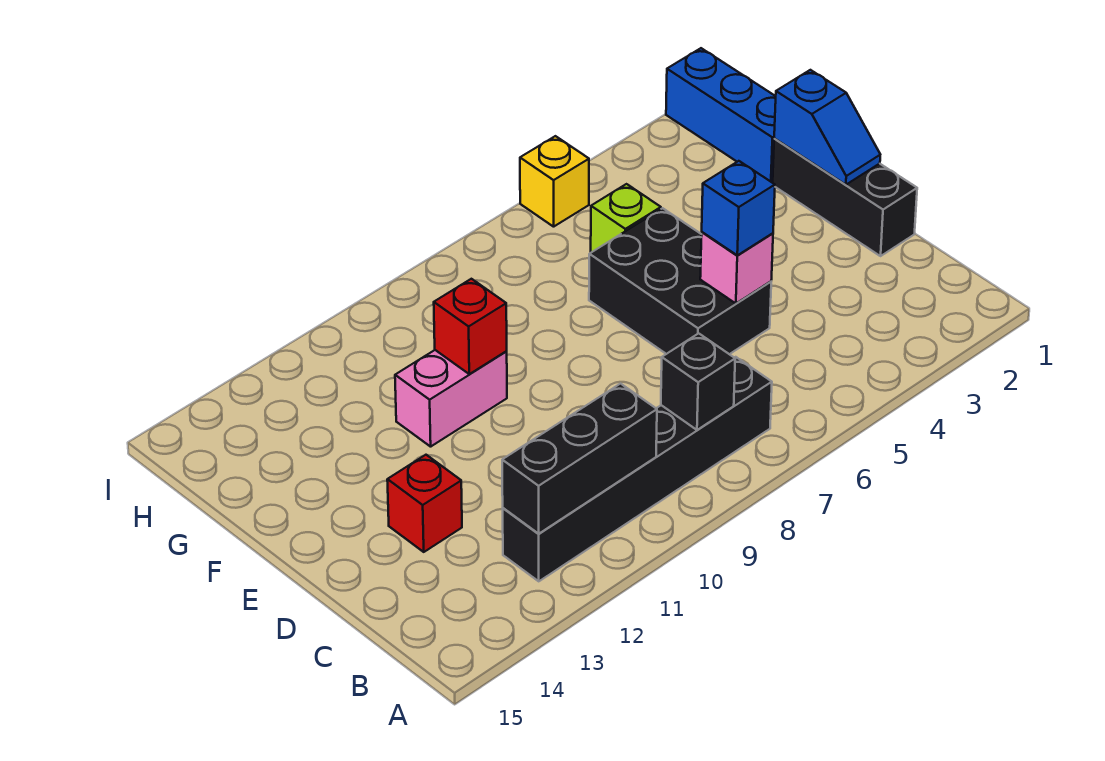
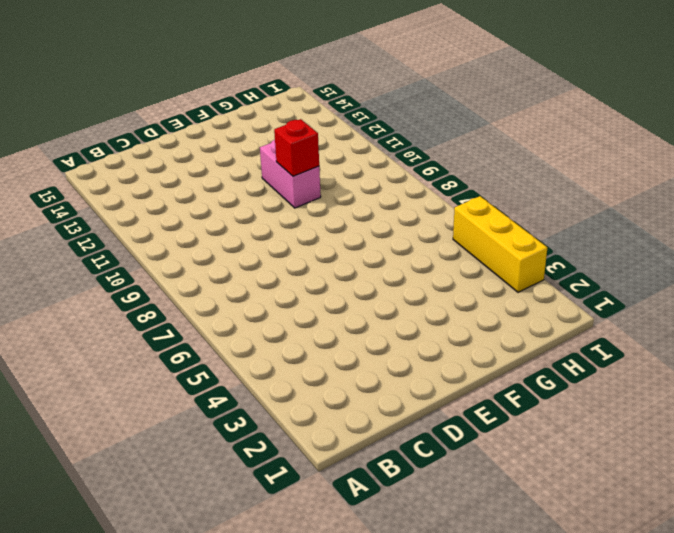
yellow 1x3 brick [453,196,547,292] -> yellow 1x1 brick [520,136,589,227]
none -> black 1x6 brick [503,357,772,581]
none -> black 1x3 brick [773,138,917,256]
none -> black 2x3 brick [589,208,771,354]

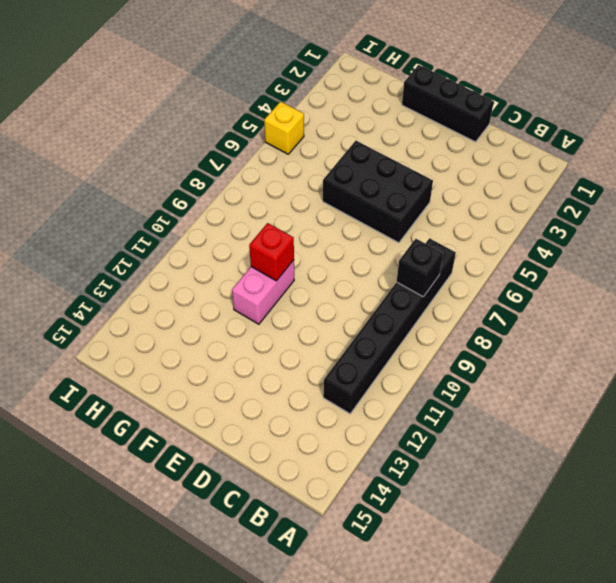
none -> red 1x1 brick [387,455,462,552]
none -> blue 1x3 brick [666,48,776,183]
none -> lime 1x1 brick [591,184,661,252]

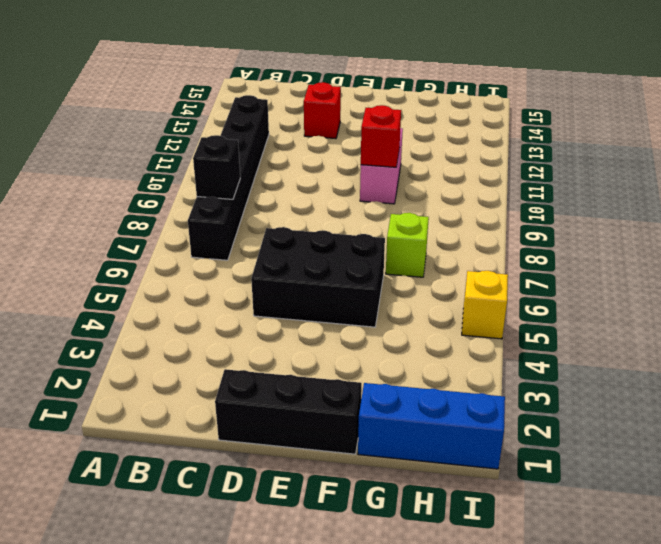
lime 1x1 brick [386,213,429,277] -> lime 1x1 brick moved to [591,184,661,252]
none -> black 1x3 brick [502,384,657,534]
none -> pink 1x1 brick [700,232,773,303]
none -> blue 1x2 slope [774,70,880,185]

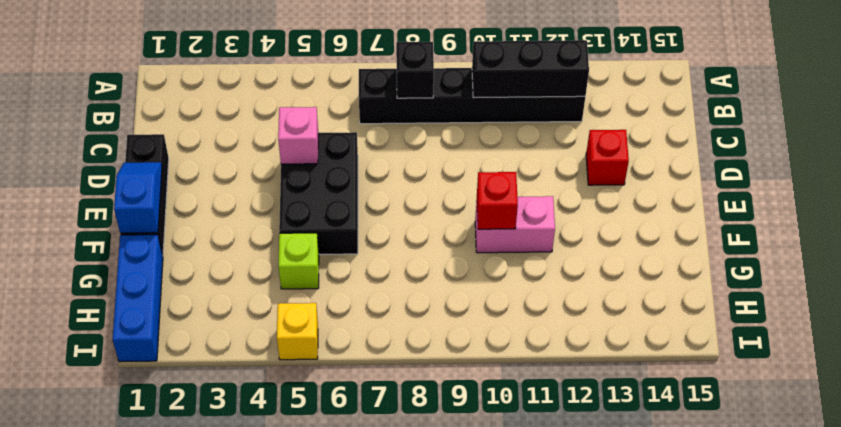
none -> blue 1x1 brick [702,161,775,256]

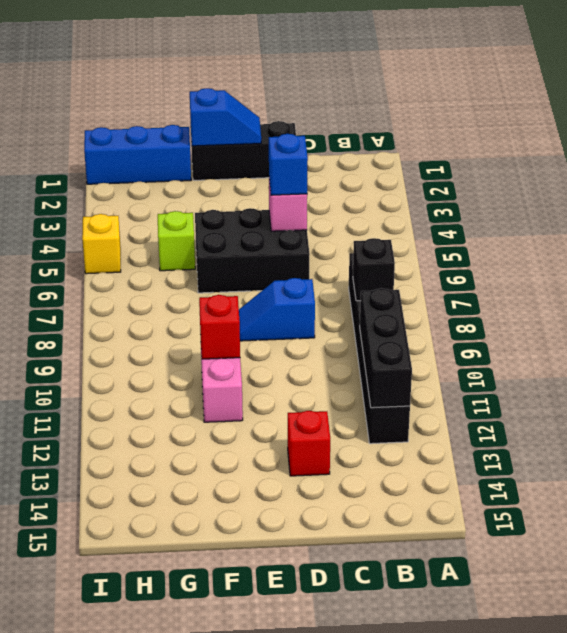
blue 1x2 slope [239,278,315,341] -> none

